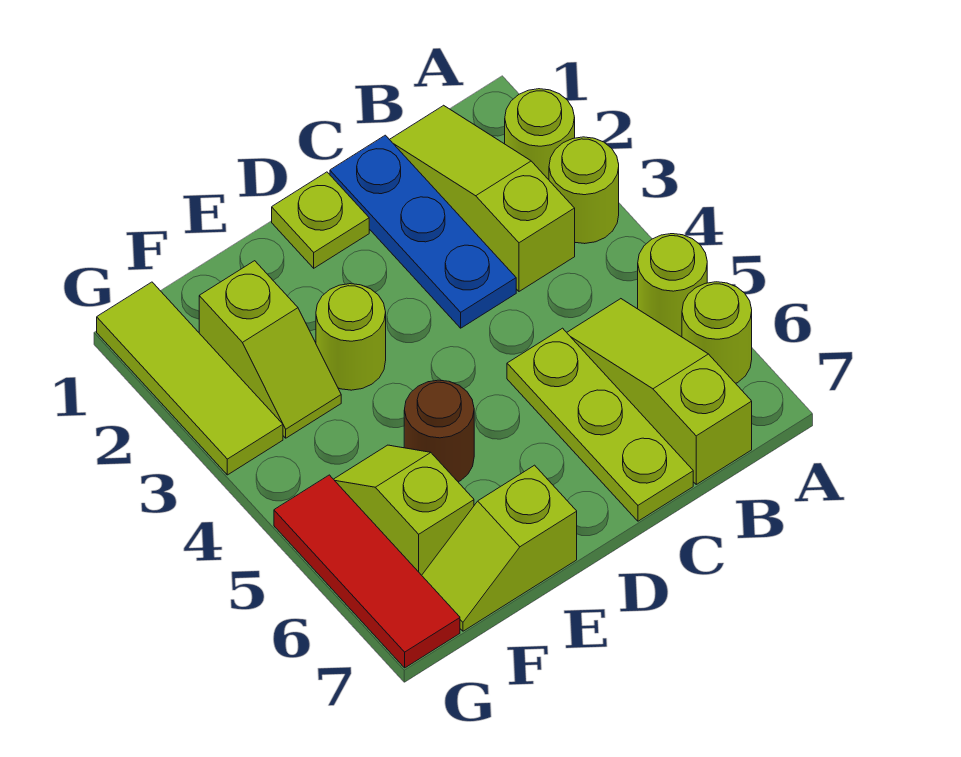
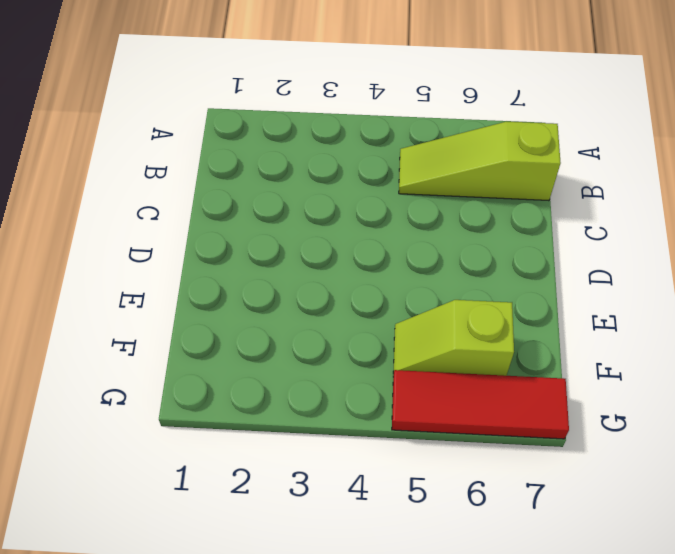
none -> lime 1x1 round brick [505,89,575,180]
none -> lime 1x1 round brick [549,137,619,244]
none -> lime 1x1 round brick [638,234,707,337]

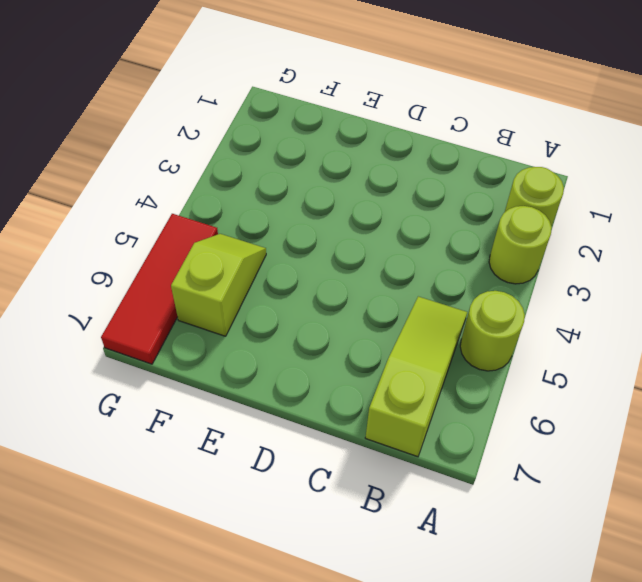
none -> lime 1x1 round brick [682,282,752,383]
none -> lime 1x3 slope [389,105,575,291]
none -> blue 1x3 plate [330,135,516,328]

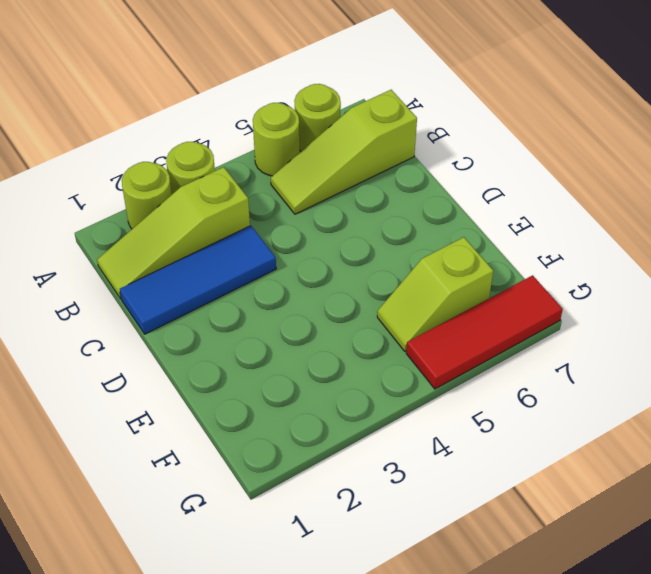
blue 1x3 tile [120,226,276,334] -> blue 1x3 plate [330,135,516,328]
none -> lime 1x3 plate [507,328,693,521]
none -> lime 1x1 plate [272,172,369,268]
none -> lime 1x1 round brick [316,284,386,390]

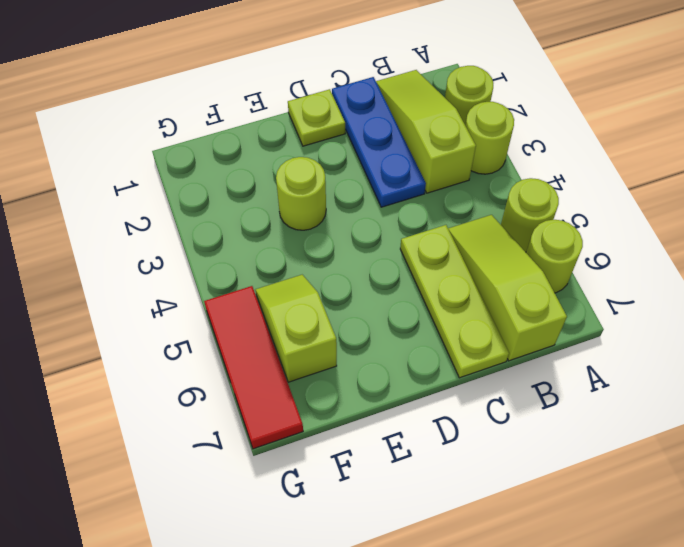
none -> brown 1x1 round brick [404,380,474,482]
none -> lime 1x2 slope [422,465,577,631]
none -> lime 1x2 slope [199,261,341,438]

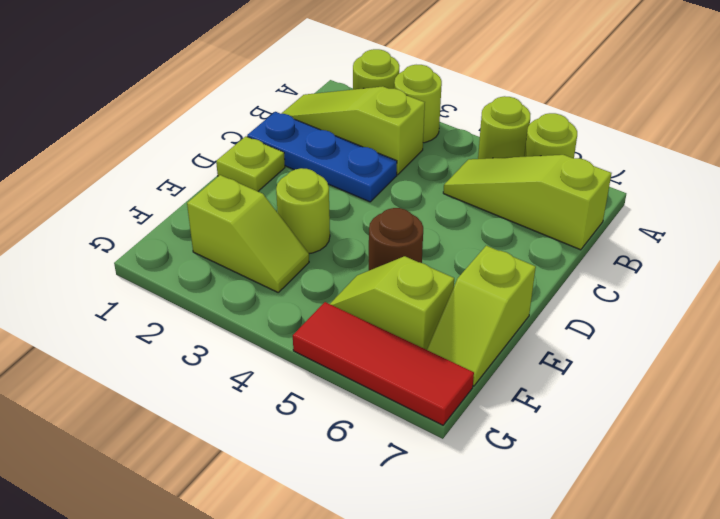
none -> lime 1x3 plate [507,328,693,521]
none -> lime 1x3 tile [97,282,283,475]

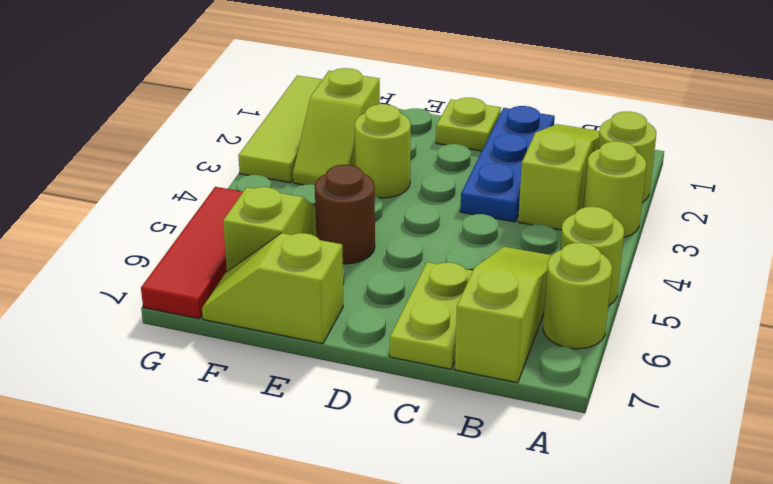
lime 1x2 plate [390,262,473,369] -> lime 1x3 plate [507,328,693,521]

